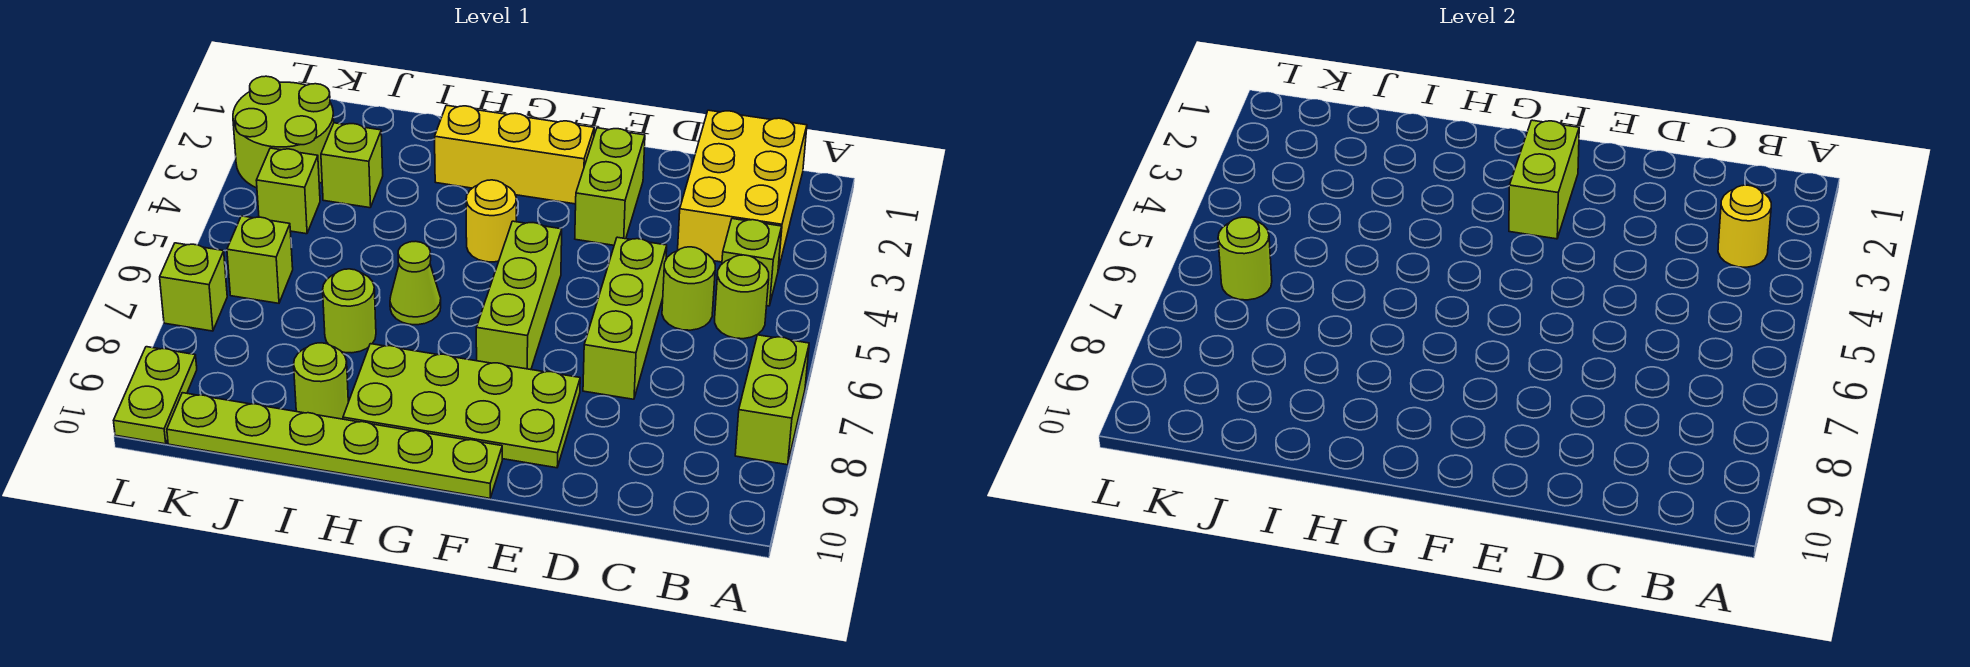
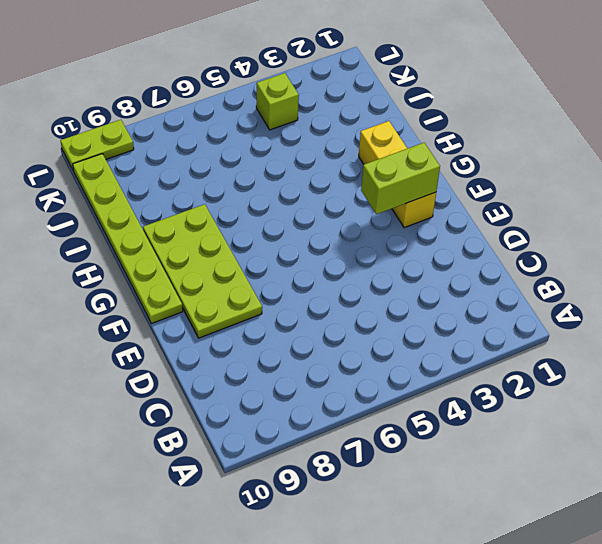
none -> lime 1x2 brick [735,335,809,465]
none -> yellow 2x3 brick [678,110,807,270]
none -> lime 1x1 brick [722,219,782,306]

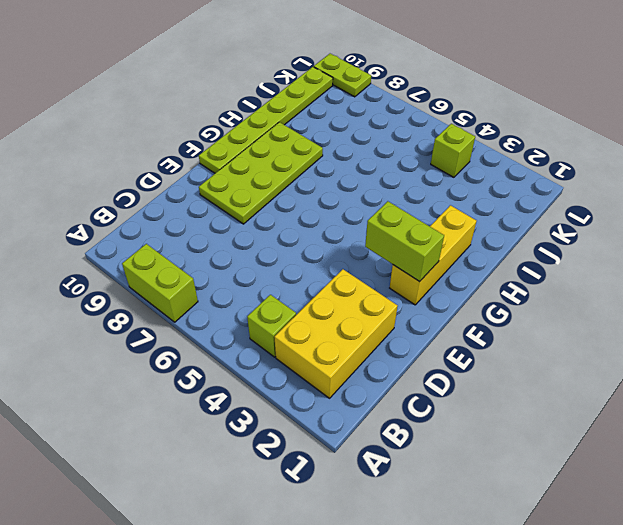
yellow 2x3 brick [274,269,398,398] -> yellow 2x3 brick turned to [678,110,807,270]
none -> lime 1x1 round brick [715,255,769,339]
none -> lime 1x1 round brick [662,247,715,330]
none -> lime 1x3 brick [583,237,667,399]

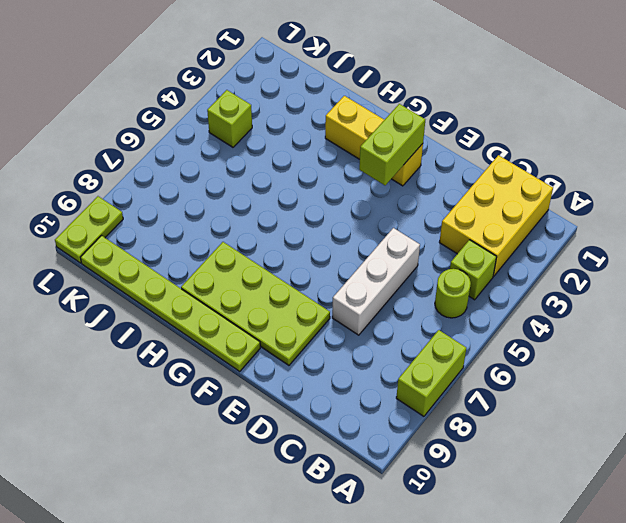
white 1x3 brick [332,228,420,335] -> lime 1x3 brick [583,237,667,399]
none -> lime 1x1 round brick [662,247,715,330]
none -> lime 1x2 brick [575,128,645,245]
none -> lime 1x3 brick [476,221,562,370]

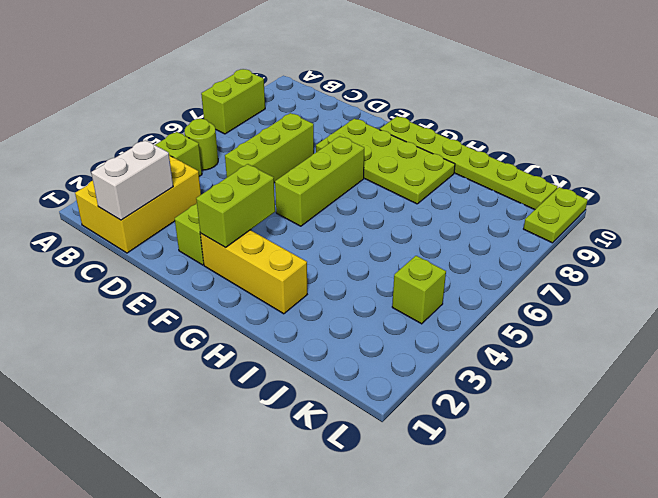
white 1x2 brick [91,140,173,220] -> none
none -> lime 1x1 round brick [662,247,715,330]
none -> yellow 1x1 round brick [466,180,516,262]
none -> lime 1x1 cone [390,241,441,325]

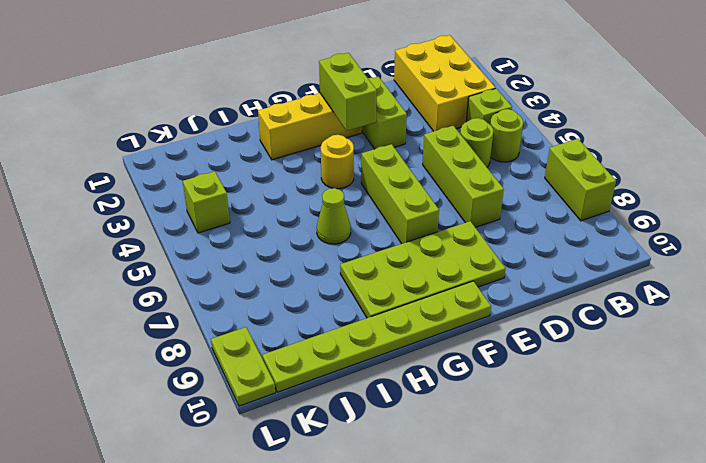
none -> lime 1x1 round brick [323,269,376,353]
none -> lime 1x1 round brick [294,343,348,419]
none -> lime 1x1 brick [321,123,383,208]

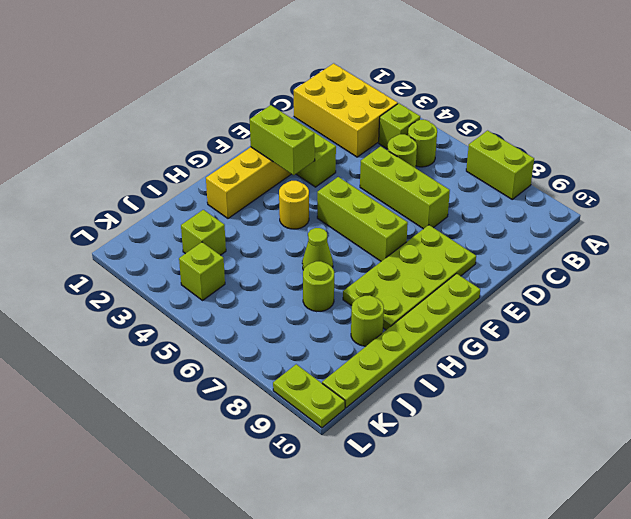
none -> lime 2x2 round brick [233,76,334,188]
none -> lime 1x1 brick [227,216,293,303]
none -> lime 1x1 brick [160,243,227,331]

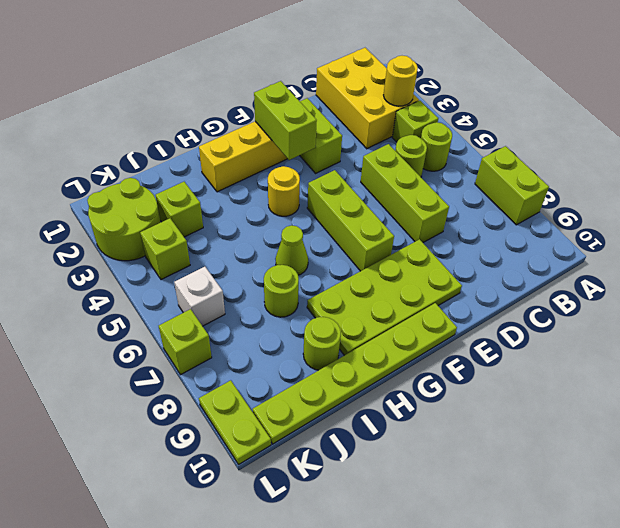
white 1x1 brick [174,267,225,326] -> lime 1x1 brick [227,216,293,303]
none -> lime 1x1 round brick [1218,217,1272,300]

